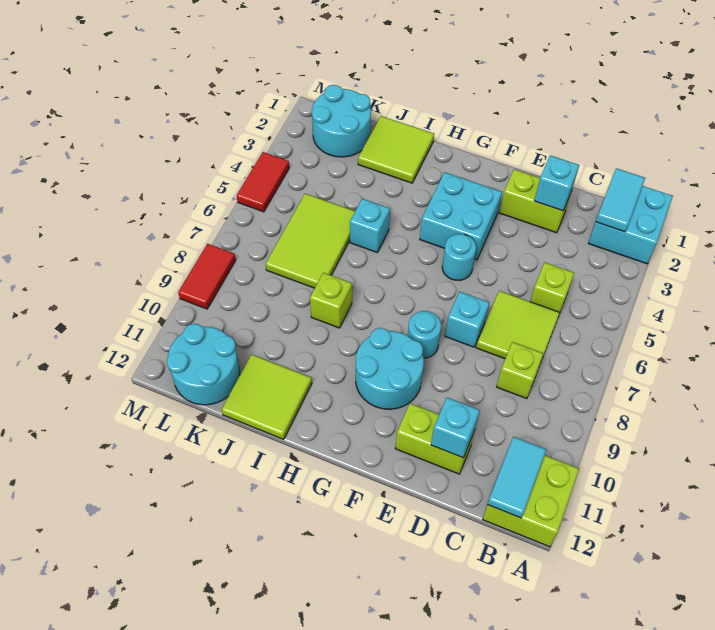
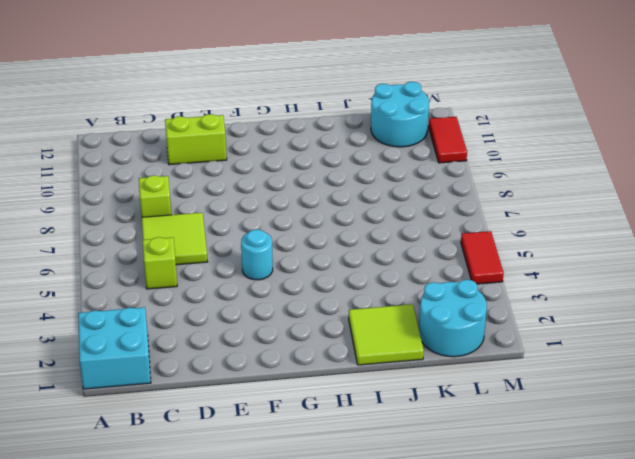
red 1x2 tile [429,117,467,163] -> red 1x2 tile moved to [178,244,236,309]
none -> lime 2x2 brick [483,455,579,547]
none -> lime 1x2 brick [500,169,571,233]
none -> cyan 1x1 brick [445,292,489,347]

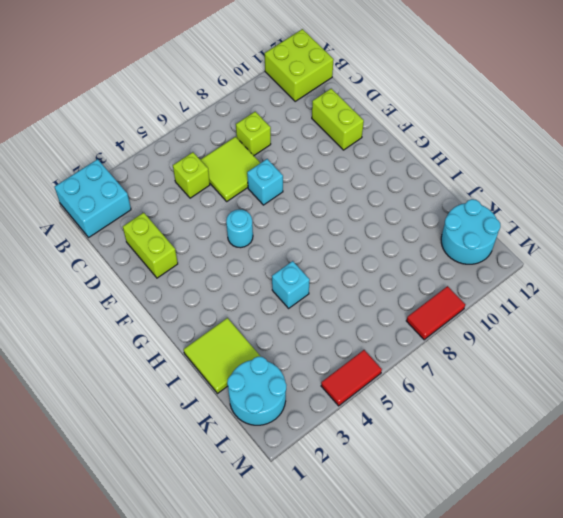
none -> cyan 2x2 brick [420,172,502,260]
none -> cyan 1x1 round brick [408,311,441,358]
none -> cyan 2x2 round brick [356,328,424,409]

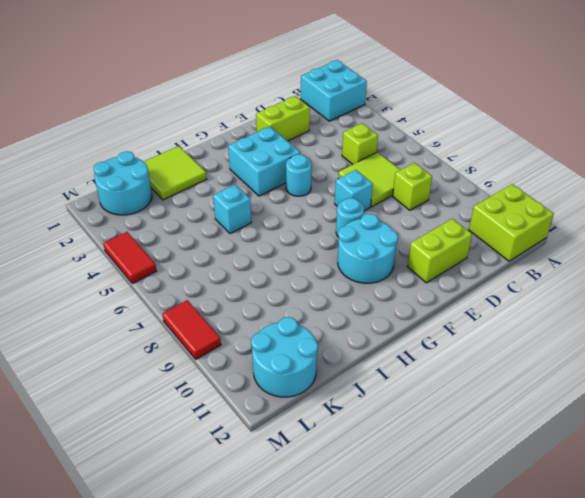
none -> lime 1x1 brick [310,273,352,328]
none -> lime 2x2 tile [222,354,312,439]
none -> lime 2x3 tile [266,194,355,288]

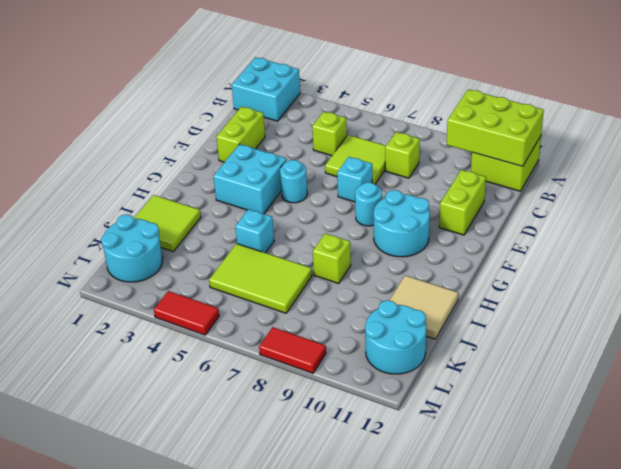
lime 2x3 brick [447,89,544,166] -> cyan 1x2 tile [488,437,546,518]
tan 2x2 tile [389,275,458,339] -> lime 2x2 tile [222,354,312,439]
none -> cyan 1x2 tile [596,168,645,232]
none -> cyan 1x1 brick [534,155,579,211]
none -> cyan 1x1 brick [431,398,480,458]

